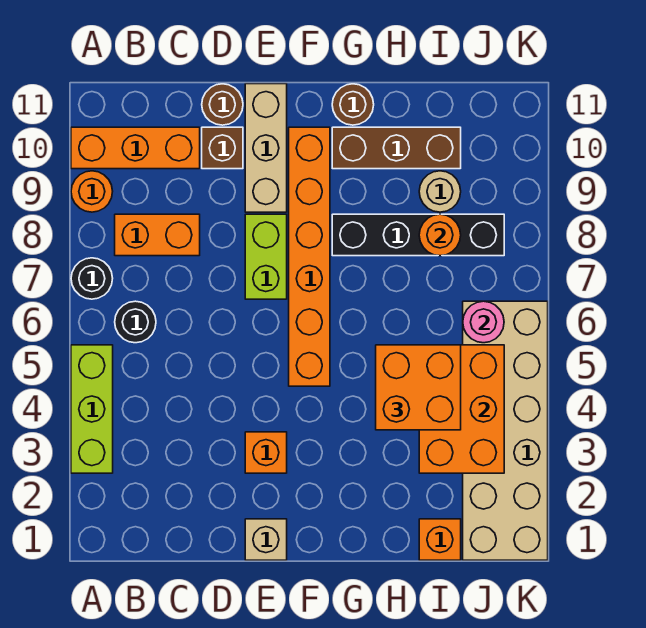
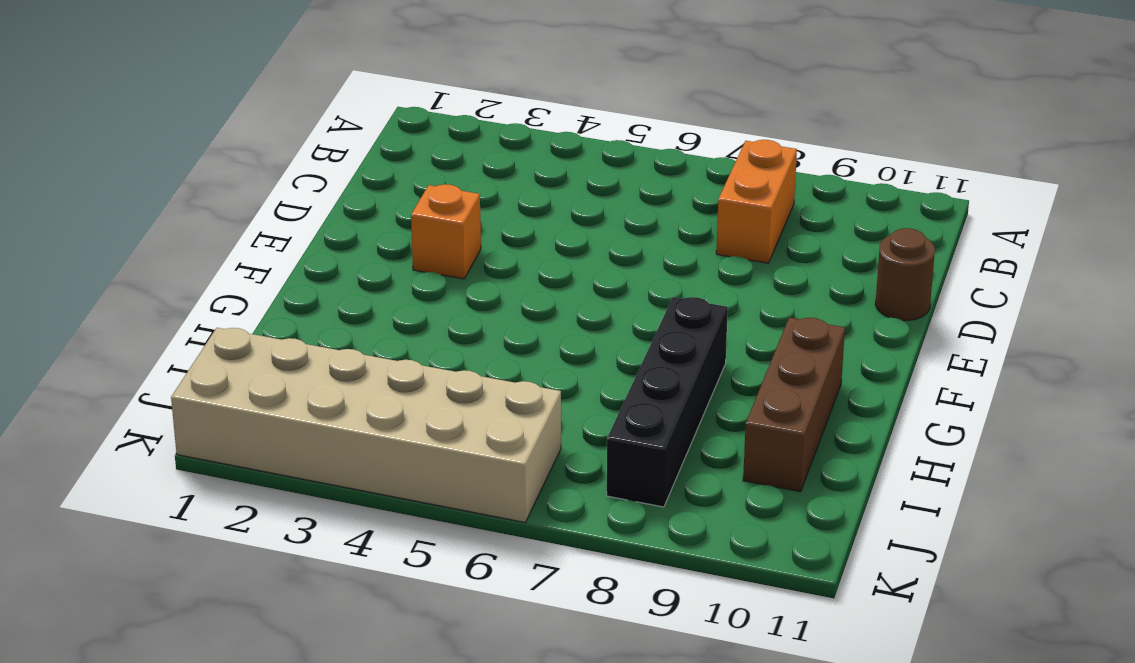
none -> lime 1x3 brick [71,345,113,473]
none -> black 1x1 round brick [71,258,113,299]
none -> orange 1x1 round brick [71,171,113,212]

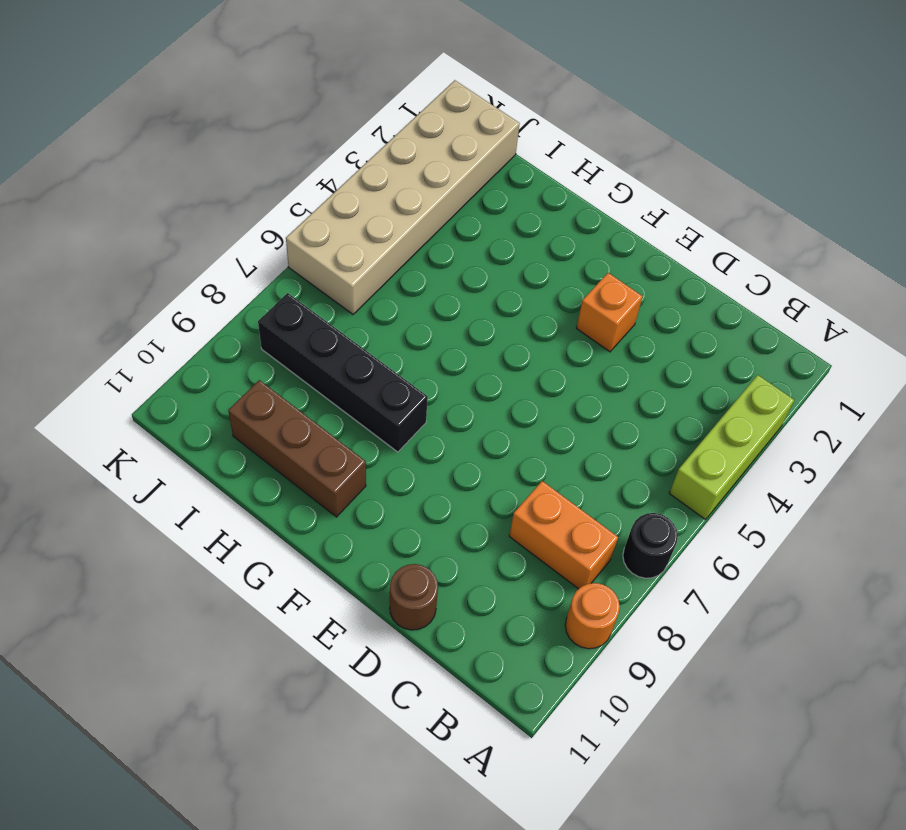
none -> orange 1x3 brick [71,127,200,169]
none -> black 1x1 round brick [115,301,156,343]
none -> brown 1x1 brick [202,127,243,169]

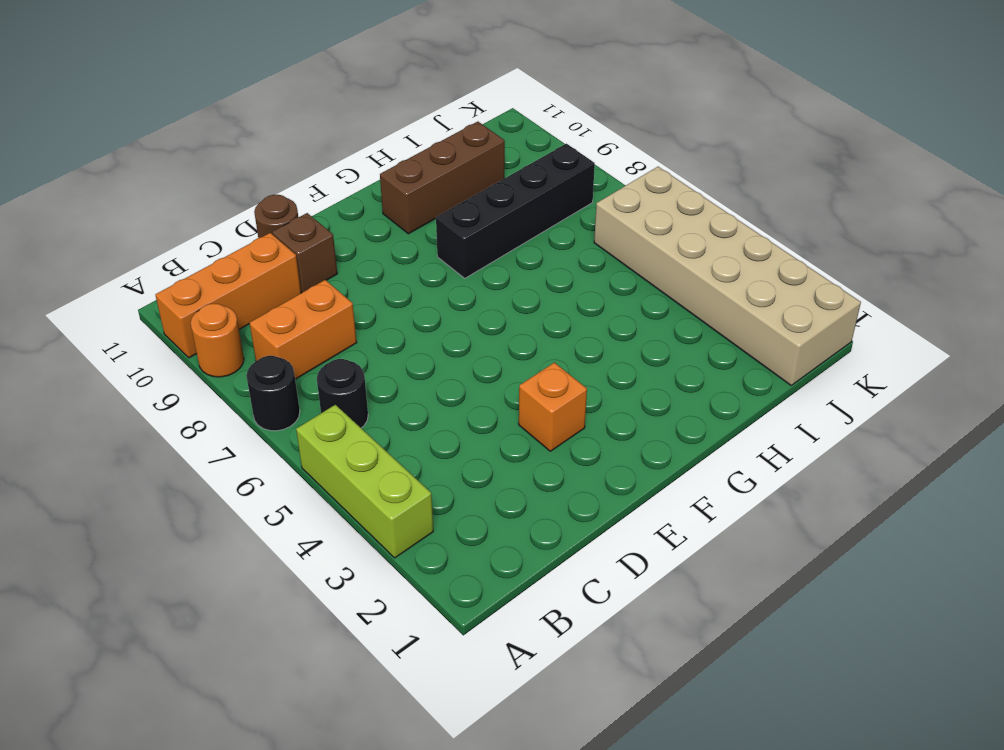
none -> tan 1x1 brick [245,519,287,560]
none -> lime 1x2 brick [245,214,287,299]
none -> tan 1x3 brick [245,84,287,212]

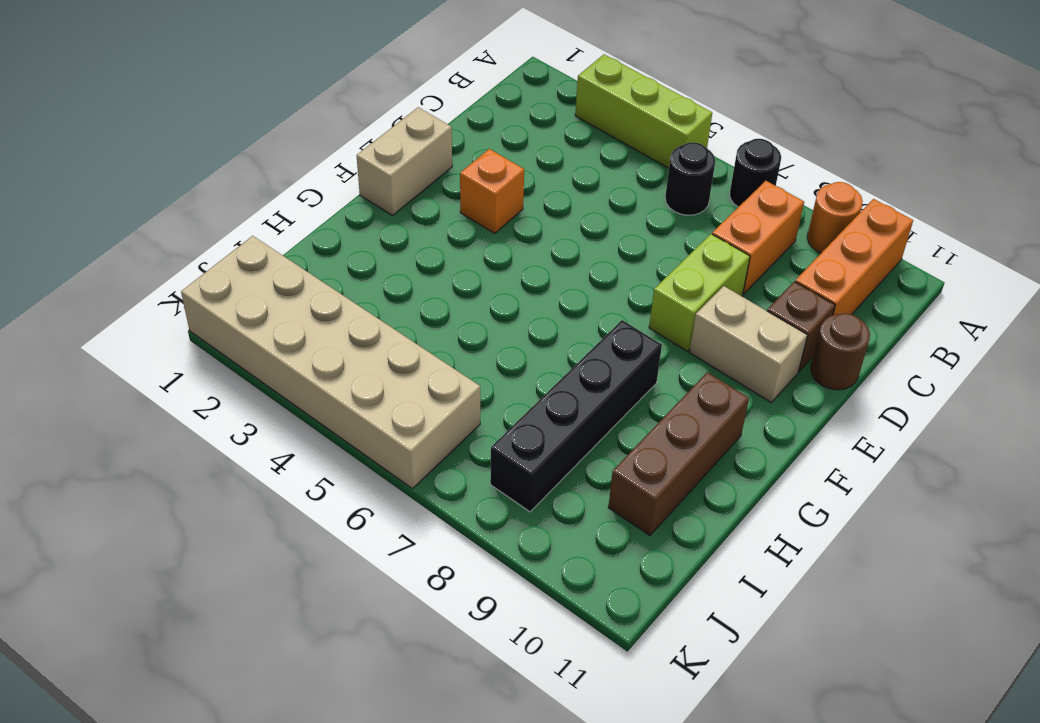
lime 1x2 brick [649,234,750,351] -> lime 1x2 brick turned to [245,214,287,299]
tan 1x2 brick [357,107,452,215] -> tan 1x1 brick [245,519,287,560]
tan 1x2 brick [690,286,807,402] -> tan 1x3 brick [245,84,287,212]
none -> orange 1x6 brick [289,127,330,386]
none -> brown 1x1 round brick [332,84,374,125]
none -> orange 1x1 brick [419,519,461,560]

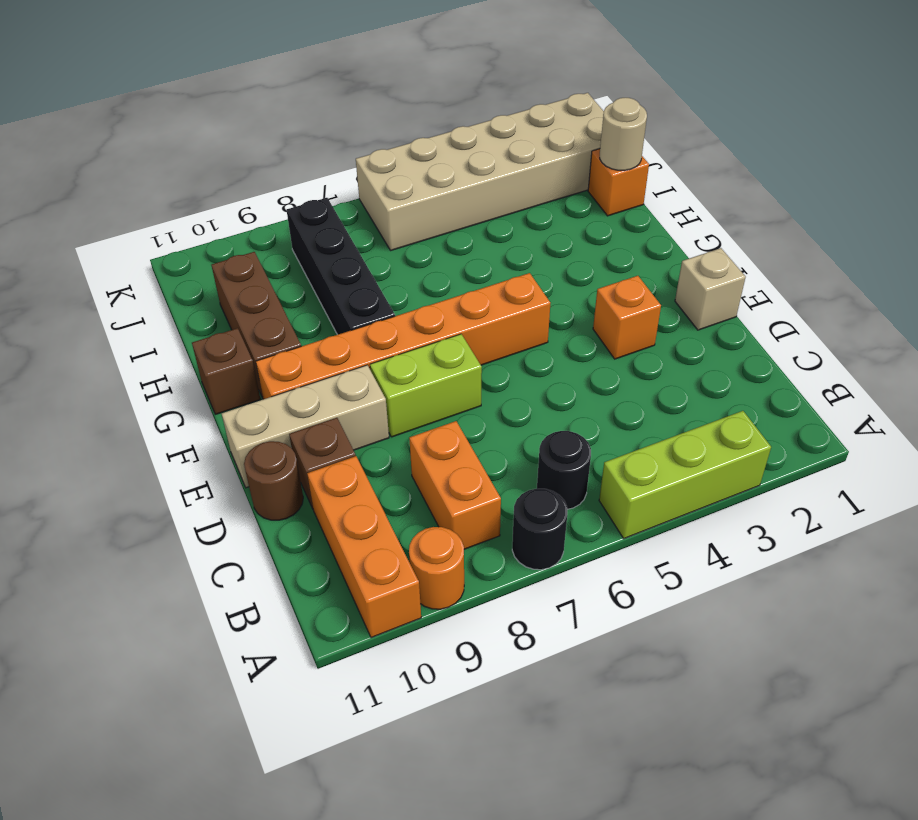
brown 1x1 brick [192,328,261,414] -> brown 1x1 round brick [332,84,374,125]
tan 1x1 round brick [600,98,647,170] -> tan 1x1 round brick moved to [419,171,461,212]
none -> orange 2x3 brick [419,345,504,473]
none -> orange 1x1 round brick [419,214,461,256]
none -> pink 1x1 round brick [463,301,504,343]

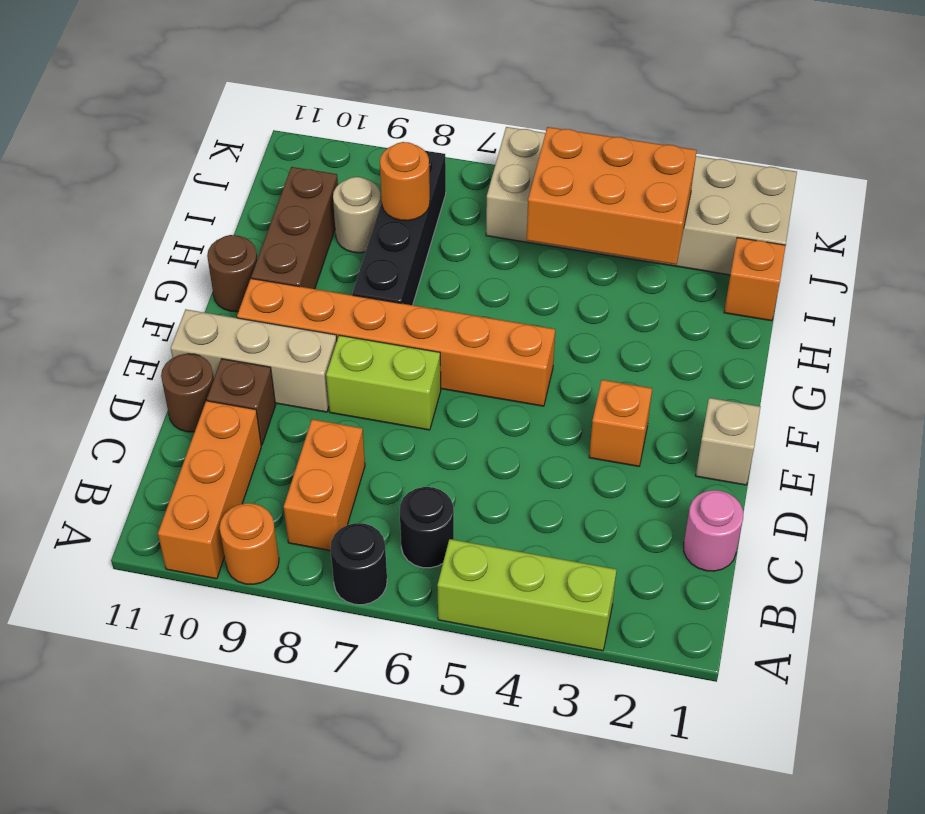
pink 1x1 round brick [684,490,743,571] -> pink 1x1 round brick moved to [463,301,504,343]
none -> orange 2x2 brick [376,345,461,430]

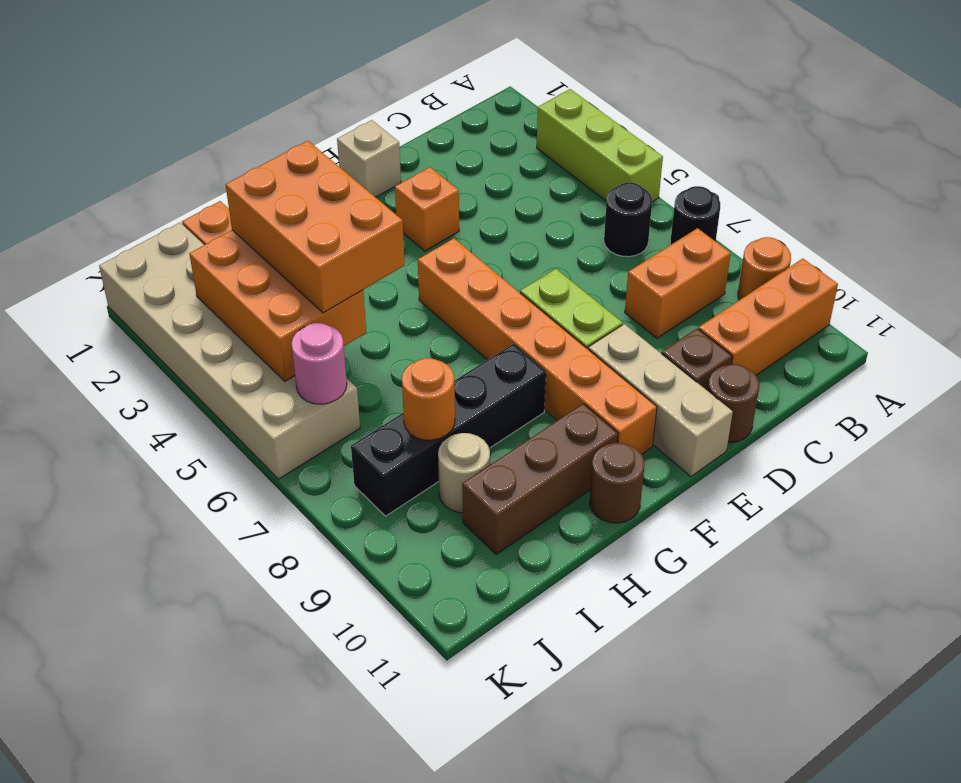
orange 2x3 brick [226,141,405,313] -> orange 2x2 brick [376,345,461,430]

